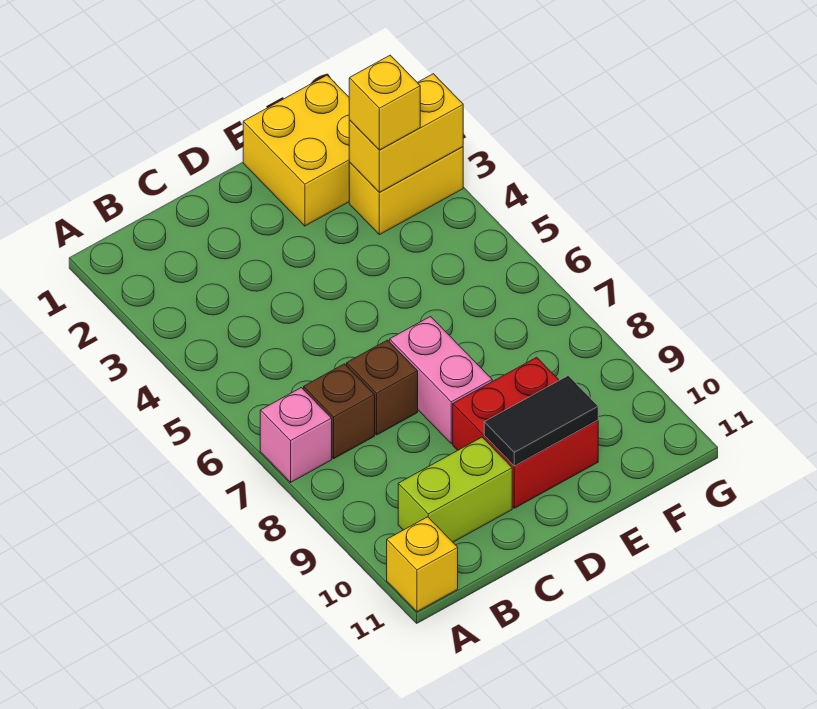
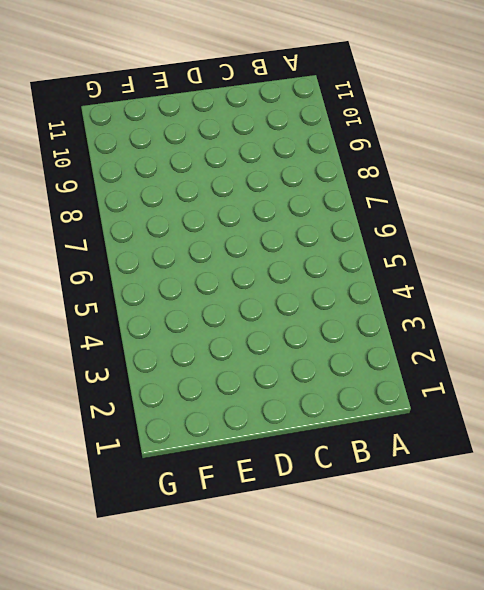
none -> pink 1x1 brick [260,388,332,482]
none -> yellow 1x1 brick [387,517,458,612]
none -> brown 1x1 brick [304,364,375,459]

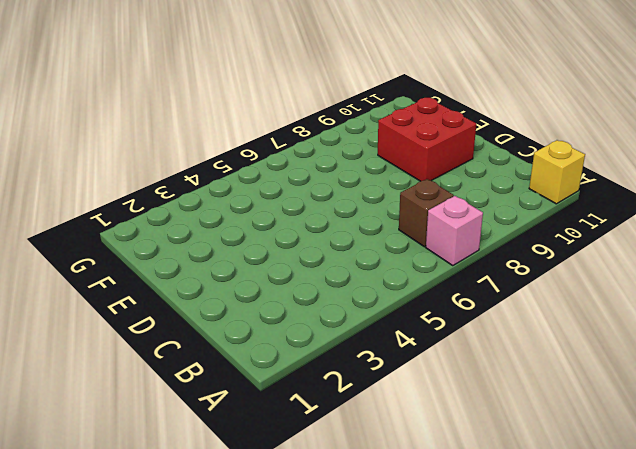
none -> lime 1x2 brick [398,437,512,542]
none -> brown 1x1 brick [347,340,418,435]
none -> pink 1x2 brick [390,317,492,444]

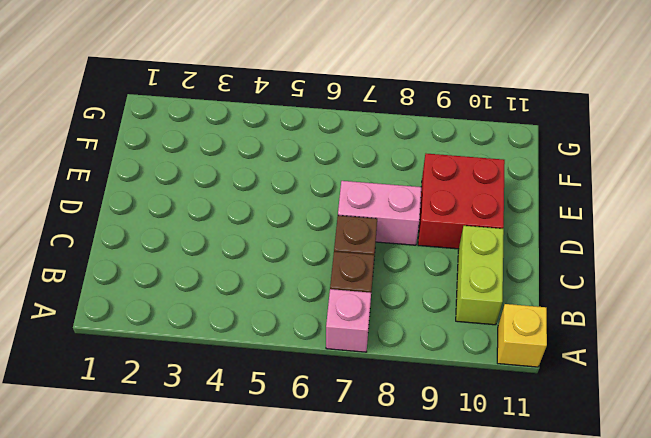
none -> yellow 2x2 brick [243,75,349,226]
none -> yellow 1x2 brick [349,147,463,235]
none -> black 1x2 tile [484,376,598,466]

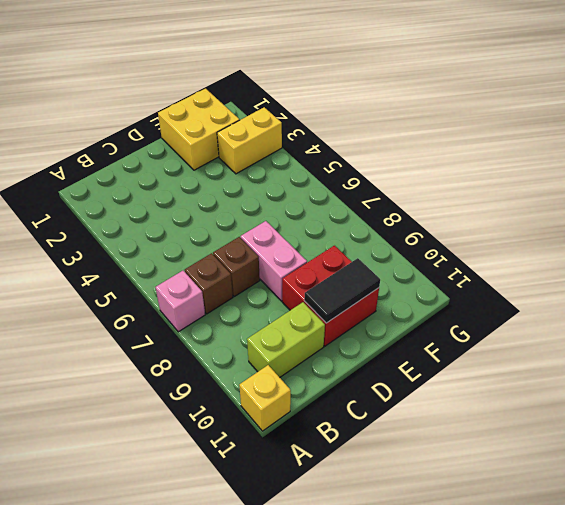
none -> yellow 1x2 brick [349,74,463,193]
none -> yellow 1x1 brick [349,55,420,150]

